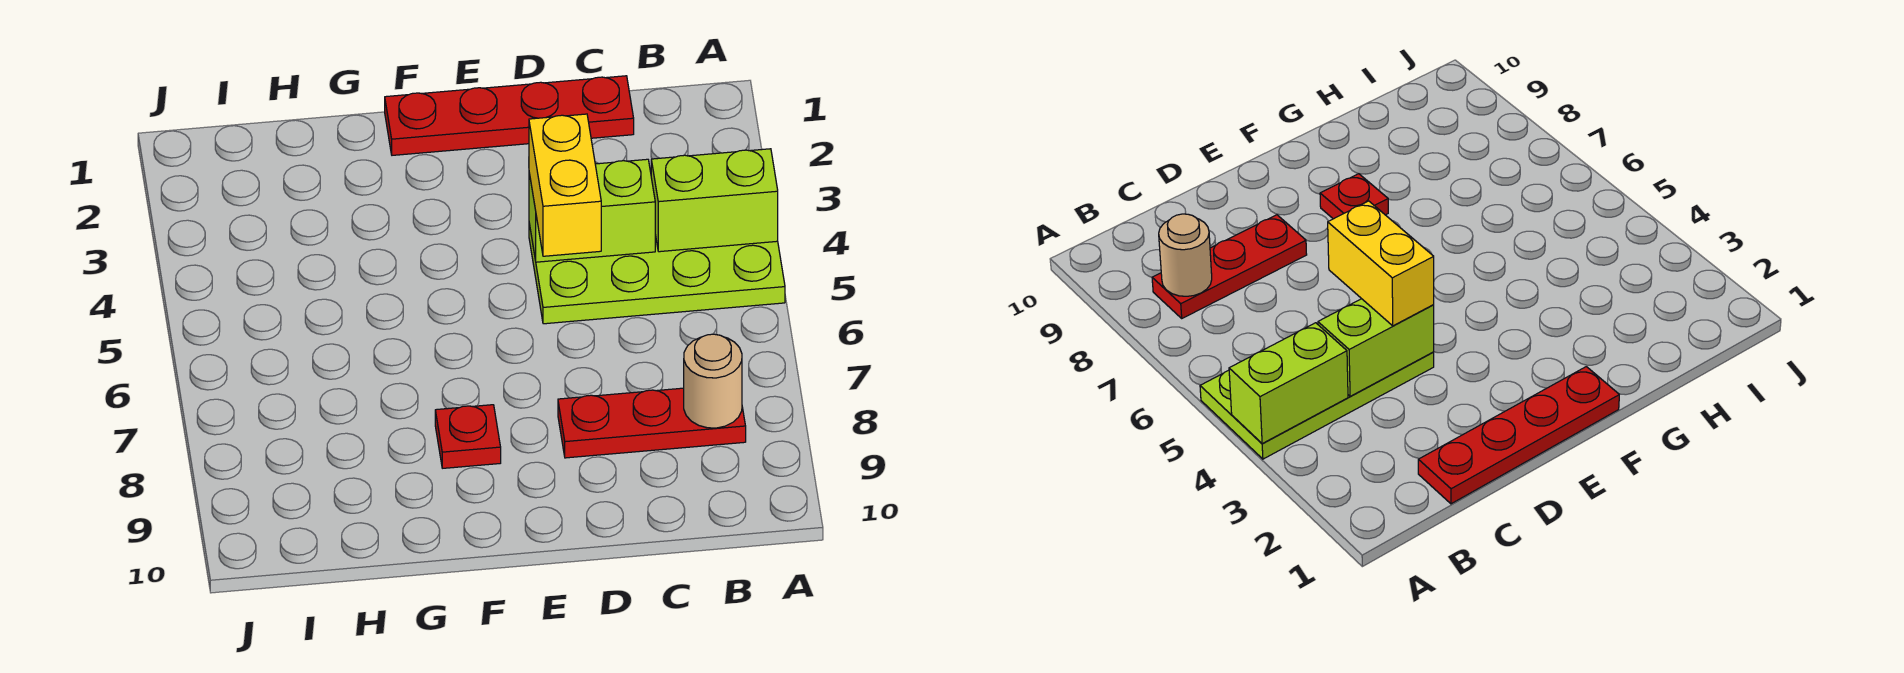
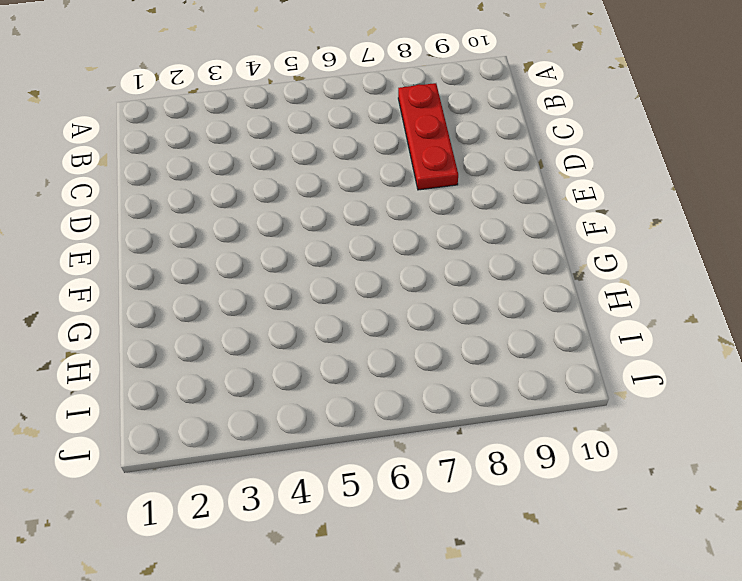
none -> lime 2x4 plate [529,224,785,324]
none -> red 1x4 plate [385,76,634,155]

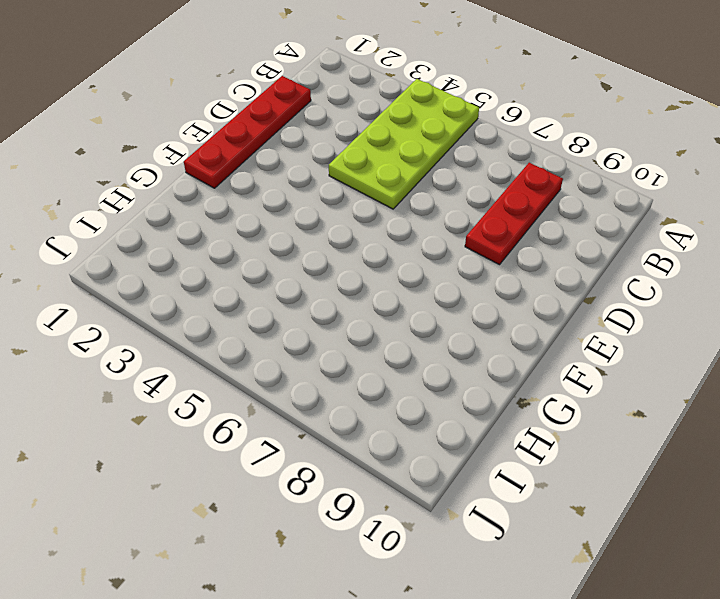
none -> red 1x1 plate [435,405,501,468]
none -> lime 1x2 brick [651,149,778,252]

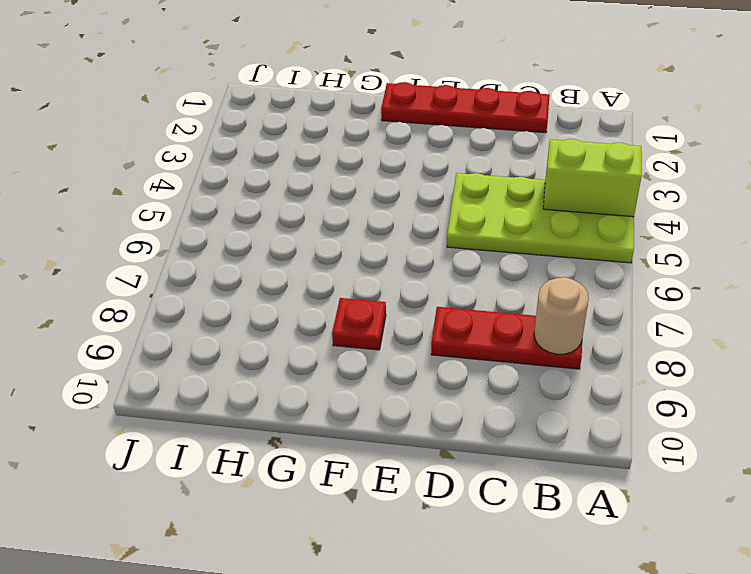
none -> lime 1x2 brick [529,159,655,262]
none -> yellow 1x2 brick [529,114,601,256]

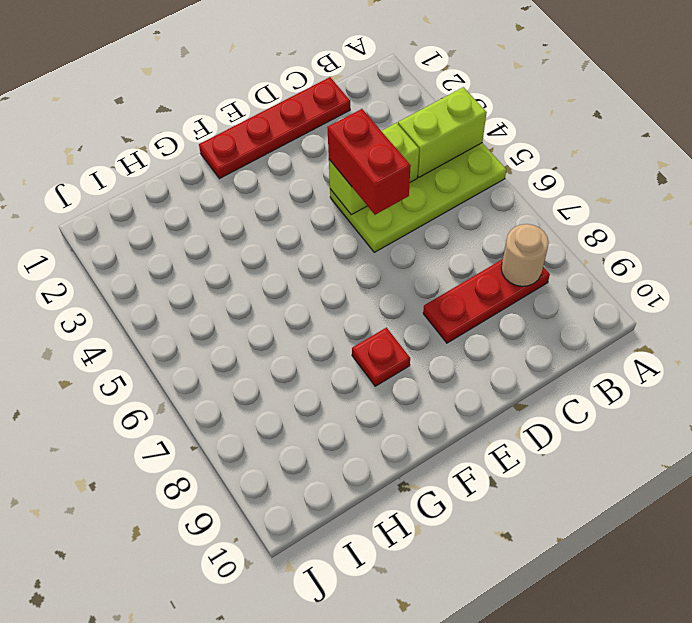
red 1x2 brick [327,109,411,215] -> yellow 1x2 brick [529,114,601,256]

